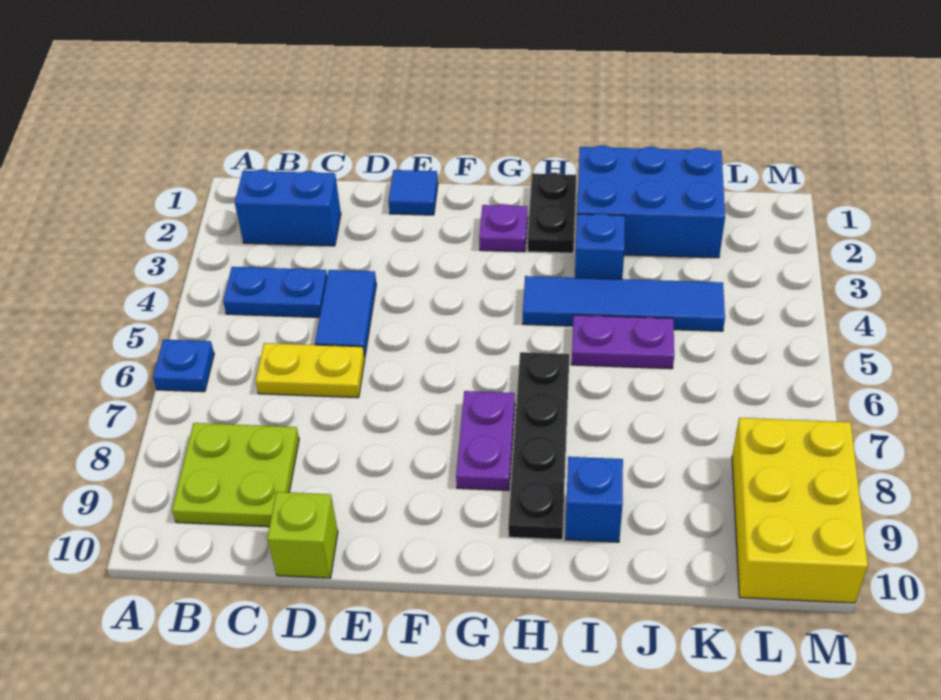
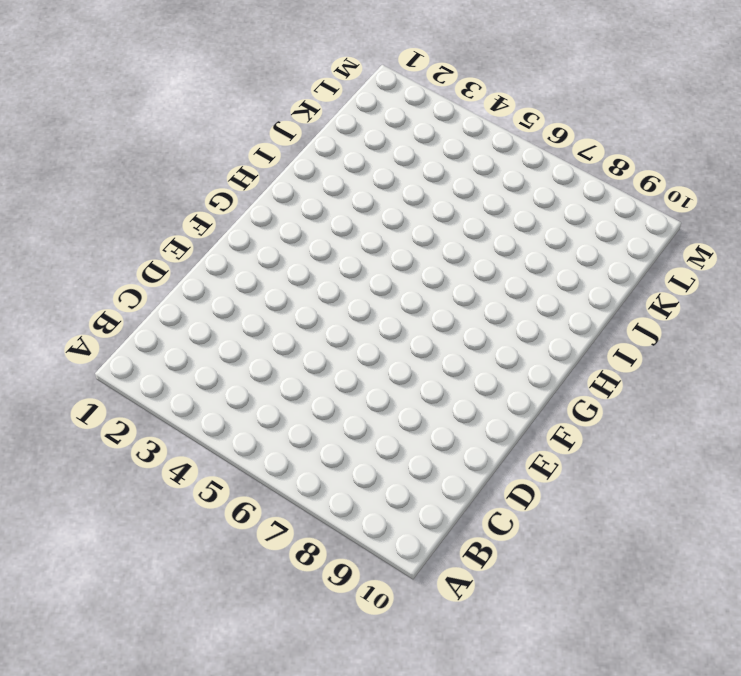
none -> blue 1x1 plate [153,340,214,392]
none -> blue 1x2 brick [235,170,341,246]
none -> blue 1x2 plate [223,267,327,317]

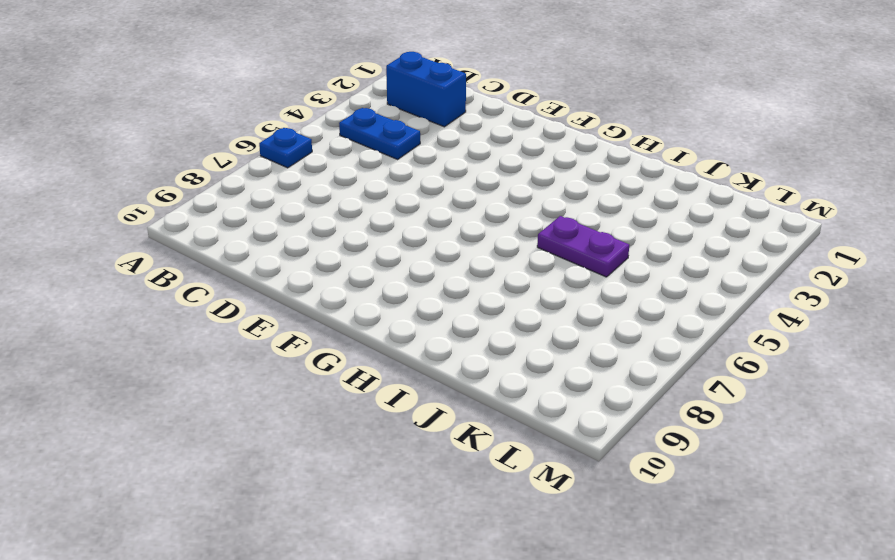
none -> lime 2x2 plate [172,423,299,527]
none -> yellow 1x2 plate [256,343,365,398]
none -> blue 1x2 tile [315,270,376,357]

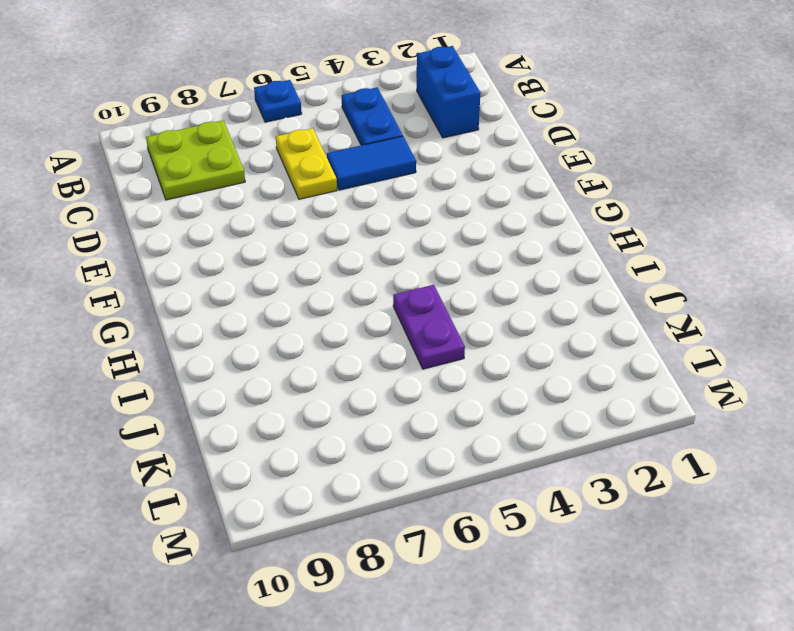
none -> lime 1x1 brick [267,492,338,578]
none -> blue 1x1 tile [388,170,438,215]
none -> purple 1x1 plate [479,204,528,252]

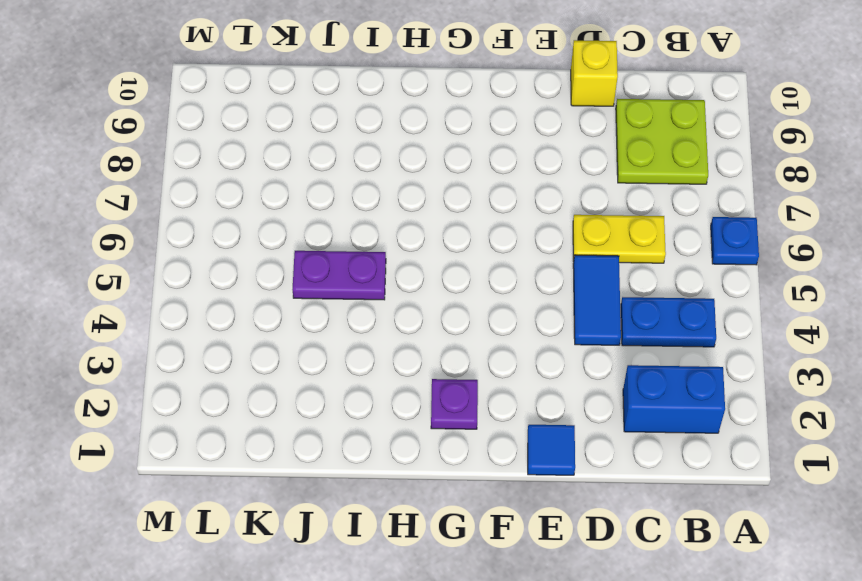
yellow 1x1 brick [571,40,618,106] -> lime 1x1 brick [267,492,338,578]
none -> purple 1x2 plate [456,391,515,490]
none -> black 1x2 plate [528,173,576,253]
none -> blue 1x4 tile [523,276,725,331]

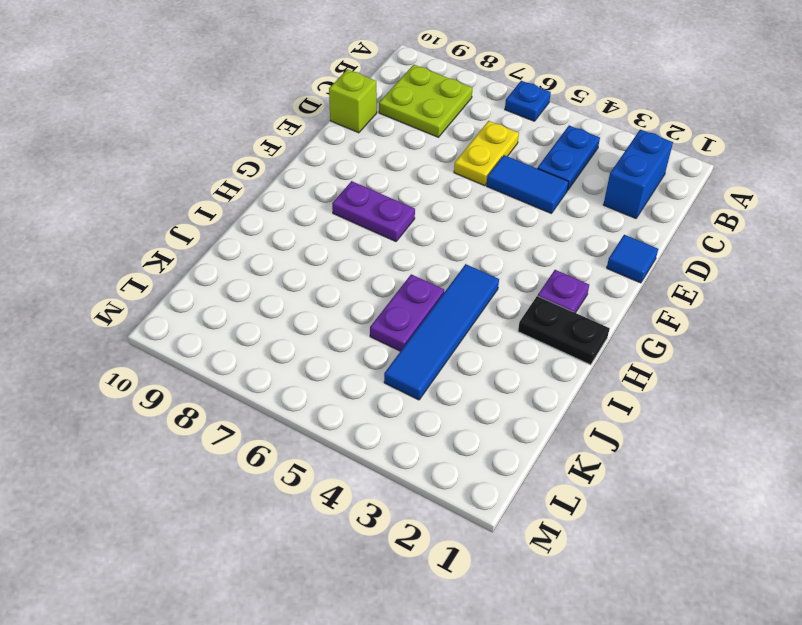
none -> black 1x4 plate [508,352,569,540]
none -> blue 2x3 brick [577,146,725,258]
none -> blue 1x1 brick [575,214,625,279]

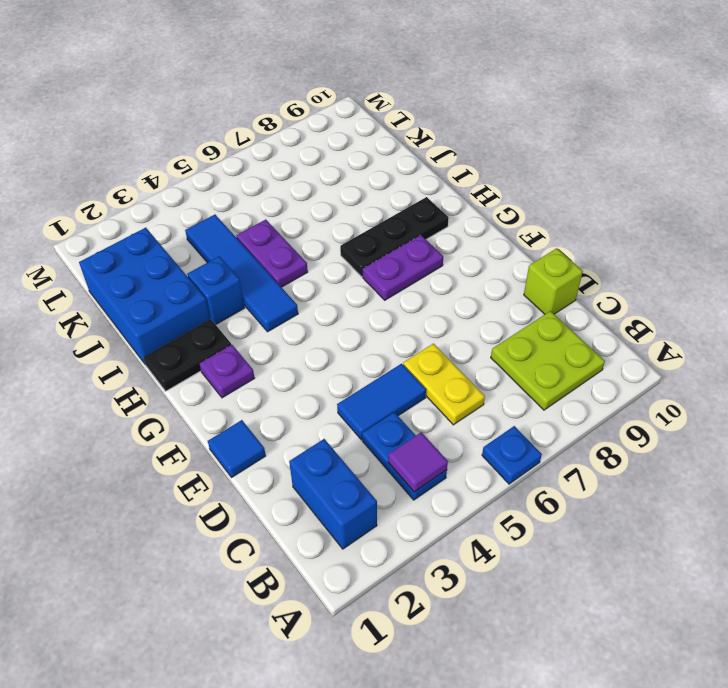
purple 1x1 tile [388,432,448,492] -> none
black 1x3 plate [340,197,449,277] -> black 1x4 plate [508,352,569,540]
none -> blue 1x1 brick [565,457,623,542]
none -> yellow 2x3 brick [732,418,868,603]

